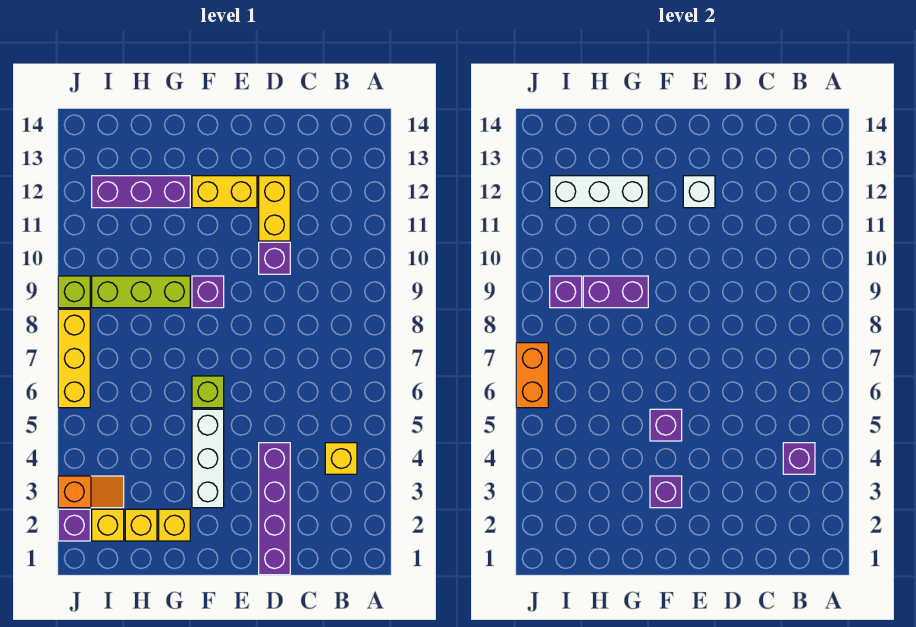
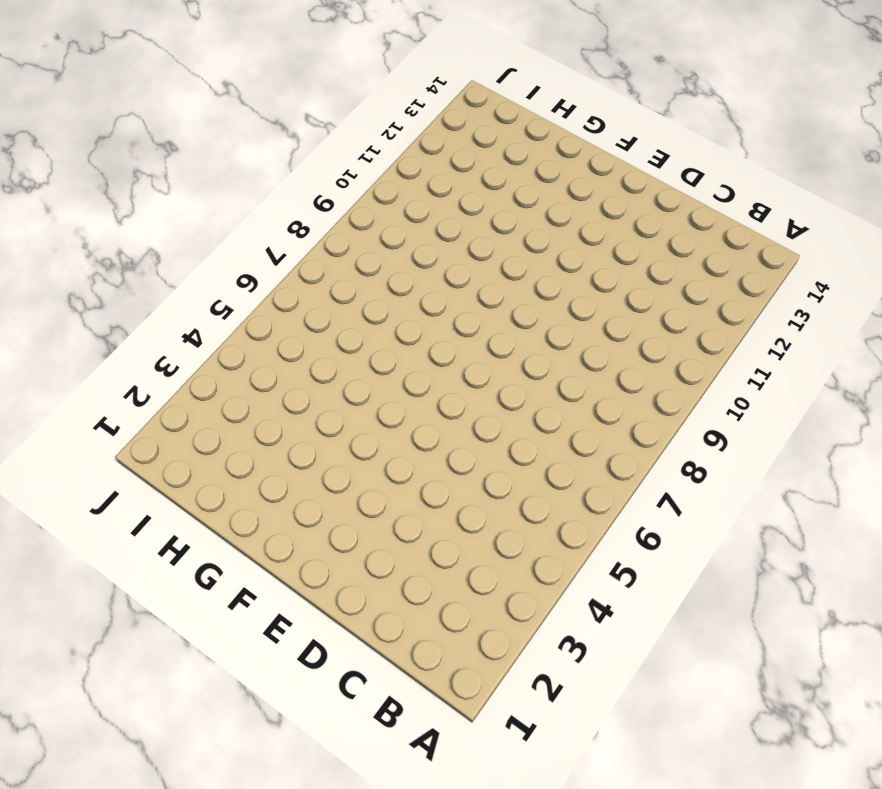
none -> yellow 1x1 brick [325,443,357,474]
none -> purple 1x4 brick [259,443,290,575]
none -> purple 1x1 brick [259,242,290,274]

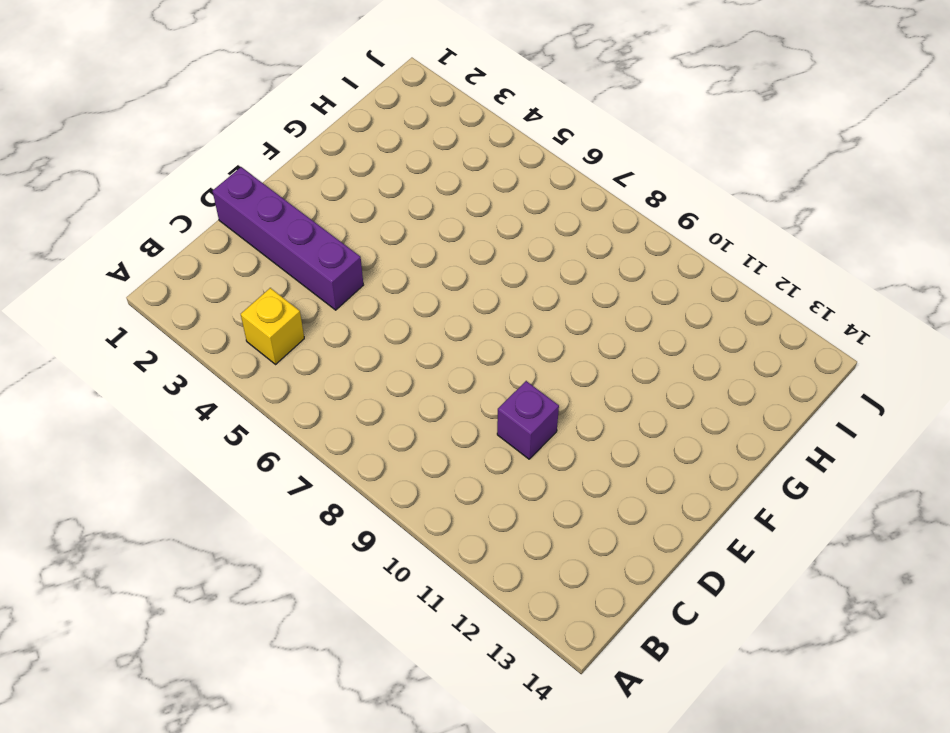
none -> yellow 1x2 brick [259,176,290,241]
none -> yellow 1x2 brick [192,176,257,208]
none -> white 1x3 brick [192,409,224,508]

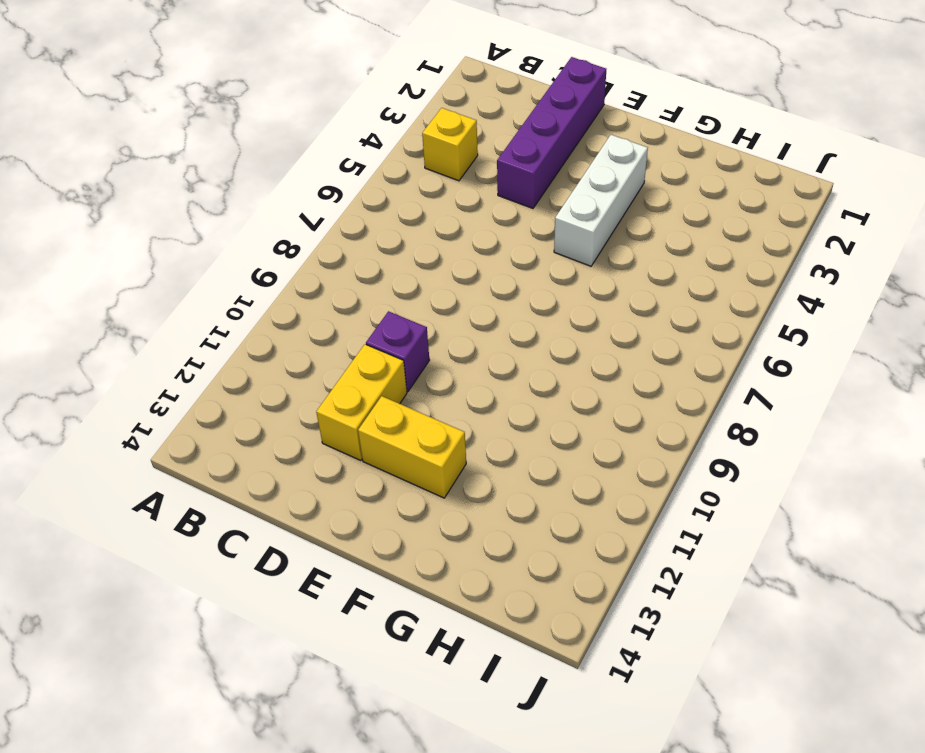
none -> lime 1x1 brick [192,376,224,408]
none -> purple 1x1 brick [192,276,224,308]
none -> yellow 1x1 brick [159,509,190,541]

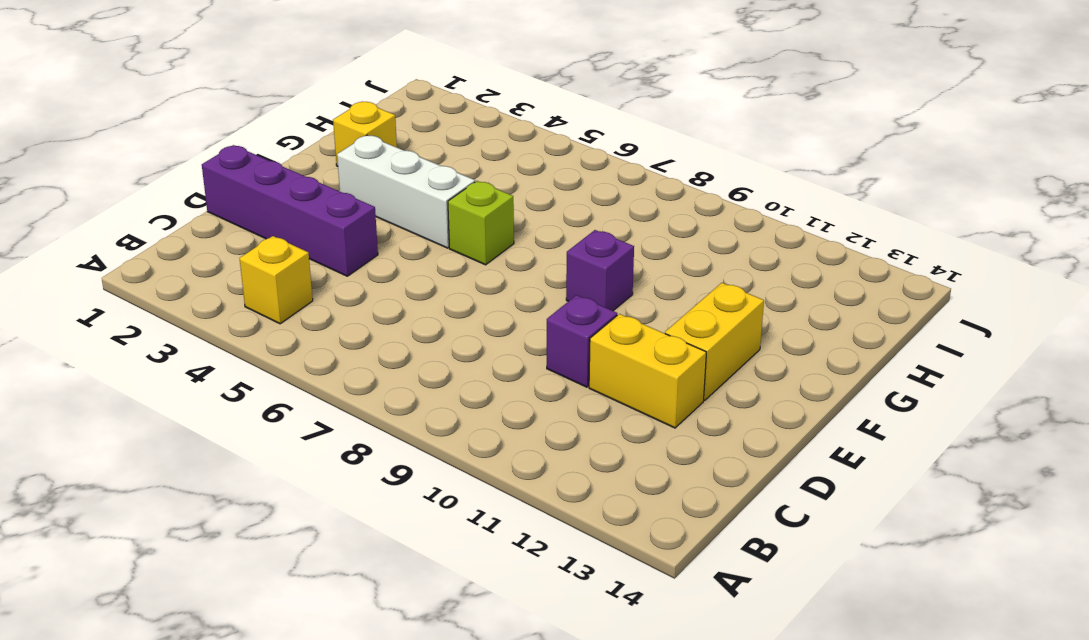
none -> lime 1x3 brick [92,276,190,308]
none -> purple 1x3 brick [92,176,190,208]
none -> yellow 1x1 brick [125,509,157,541]

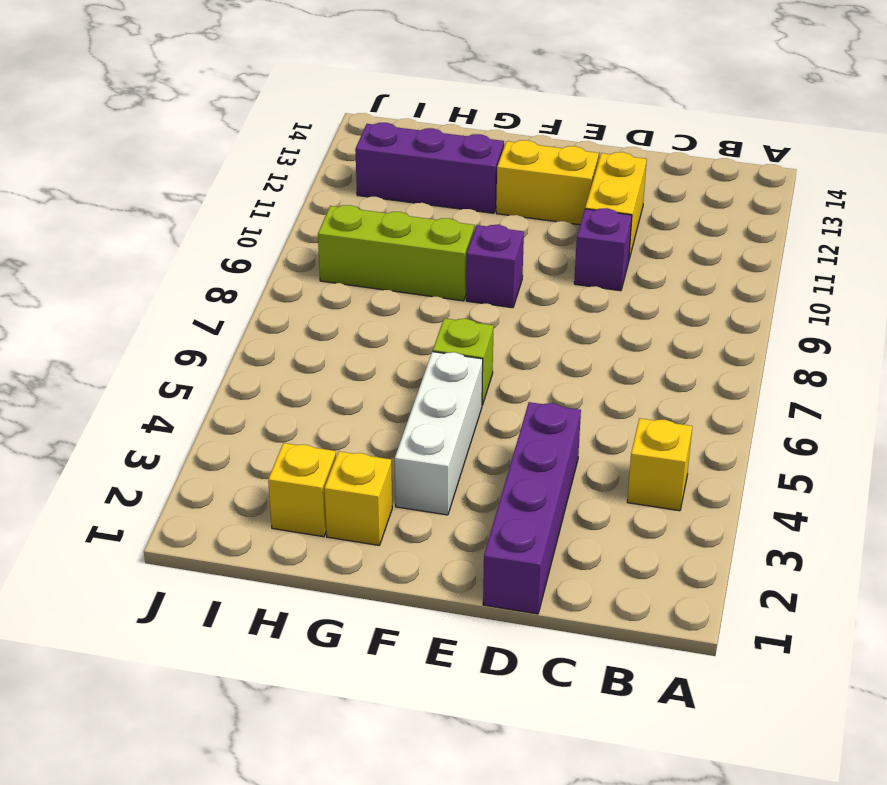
none -> yellow 1x1 brick [92,509,124,541]
none -> orange 1x2 slope [58,476,124,508]
none -> purple 1x1 brick [58,509,90,541]

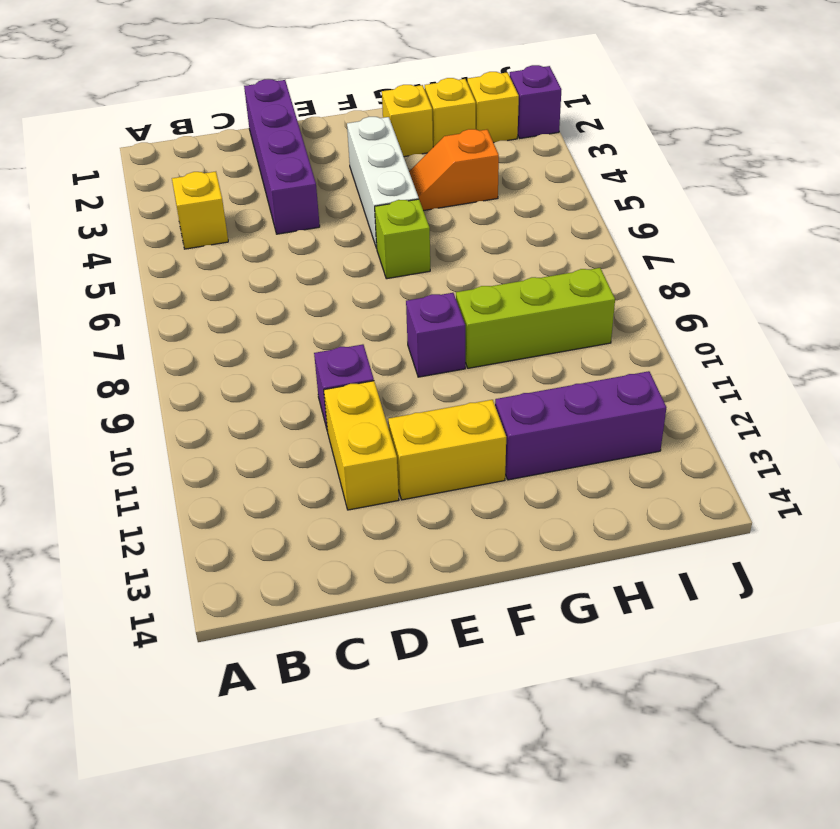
orange 1x2 slope [409,129,499,211] -> orange 1x2 slope moved to [58,476,124,508]
none -> yellow 1x3 brick [58,309,90,408]
none -> lime 1x1 brick [58,276,90,308]
none -> purple 1x1 brick [783,443,815,474]

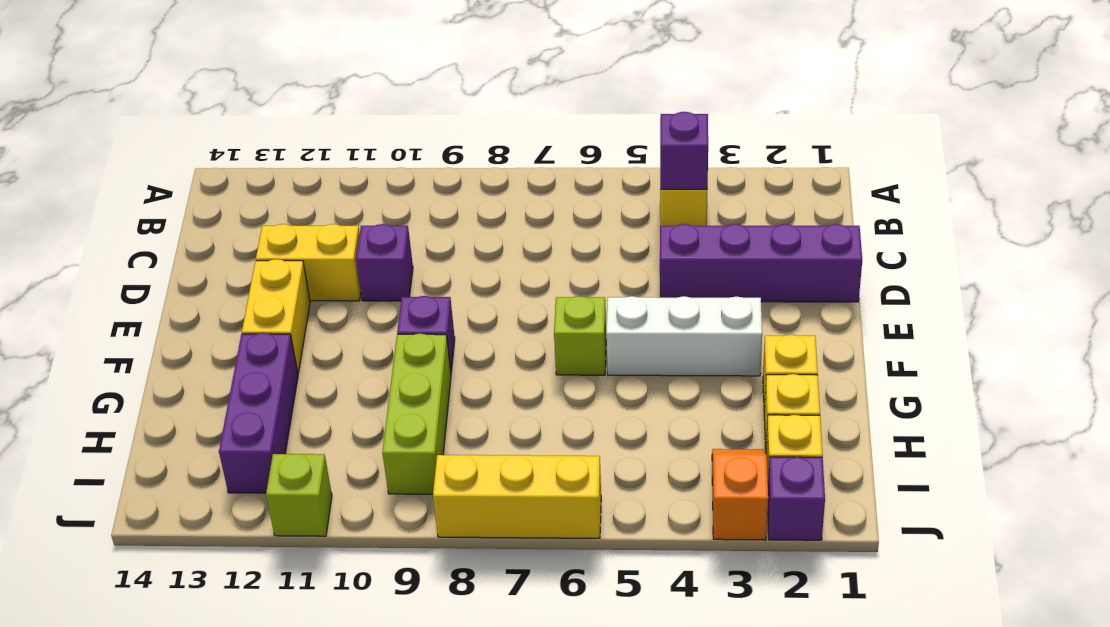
lime 1x1 brick [266,454,332,536] -> lime 1x1 brick moved to [58,276,90,308]
none -> white 1x1 brick [683,176,715,208]
none -> purple 1x1 brick [650,476,682,508]
none -> purple 1x1 brick [650,409,682,441]

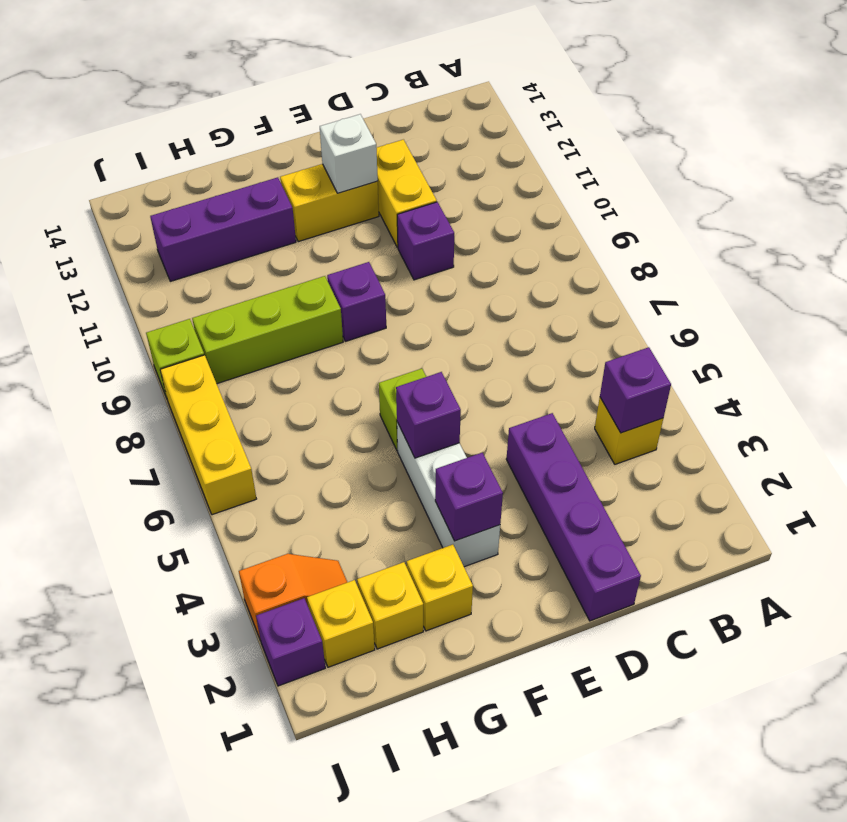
none -> purple 1x2 brick [583,276,648,308]
none -> white 1x3 brick [550,176,648,208]
none -> purple 1x1 brick [550,276,582,308]

